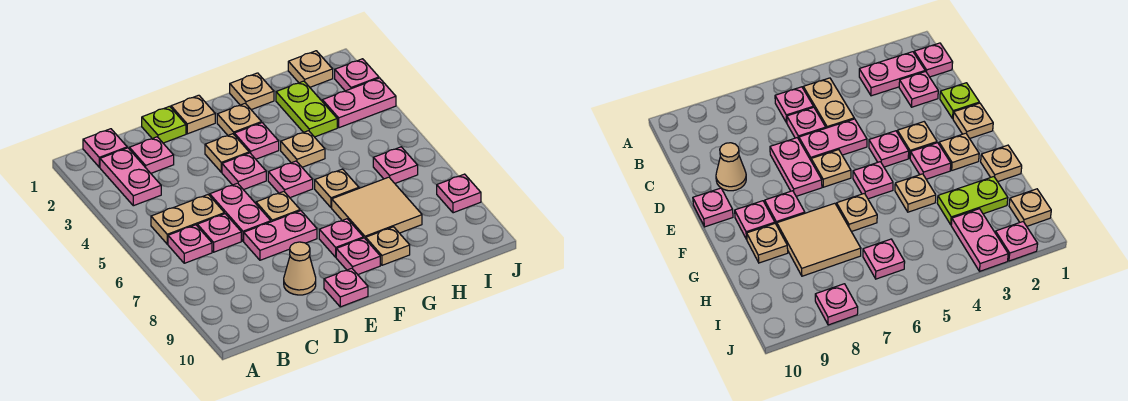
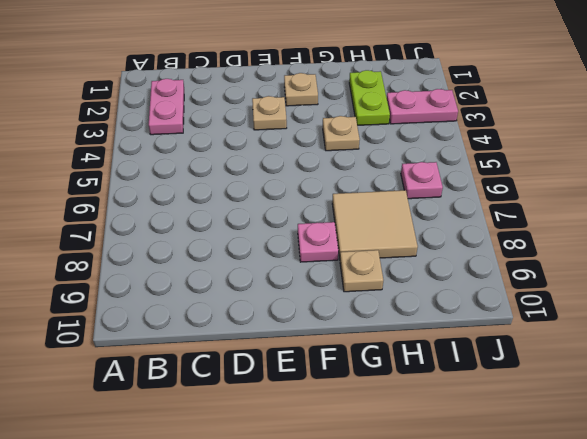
none -> pink 1x1 plate [83,129,127,167]
none -> tan 1x2 plate [151,195,224,244]
none -> pink 1x1 plate [168,225,212,263]
none -> pink 1x1 plate [129,137,174,173]

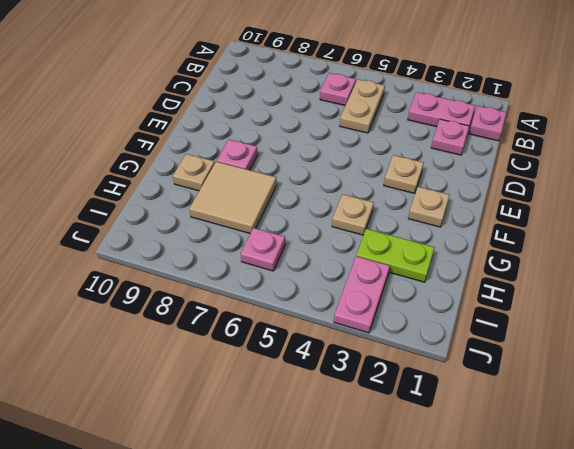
none -> pink 1x1 plate [197,214,241,252]
none -> lime 1x1 plate [142,106,186,143]
none -> pink 1x2 plate [210,183,271,241]
none -> pink 1x2 plate [244,211,317,260]

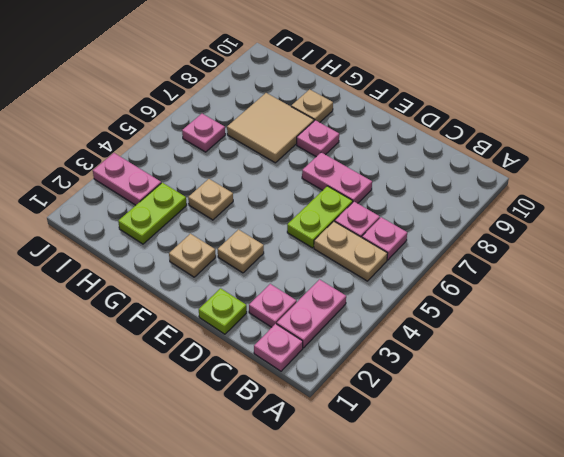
lime 1x2 plate [287,186,353,248] -> pink 1x2 plate [210,183,271,241]
none -> tan 1x1 cone [284,242,316,295]
none -> tan 1x1 plate [171,95,215,134]
none -> pink 1x1 plate [222,153,266,190]
none -> tan 1x1 plate [256,191,300,222]

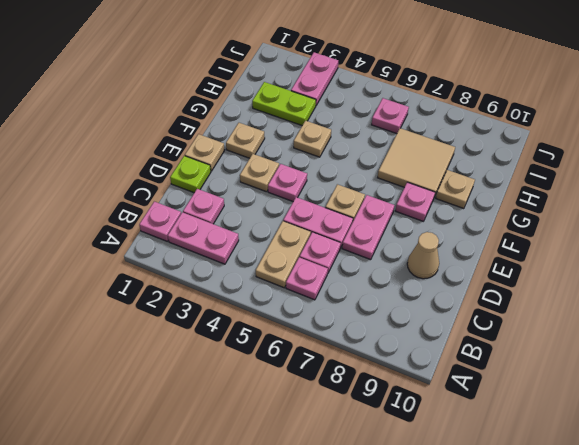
none -> pink 1x1 plate [324,268,368,307]
none -> pink 1x1 plate [234,123,279,159]
none -> pink 1x1 plate [268,161,313,198]
none -> pink 1x1 plate [336,238,380,274]

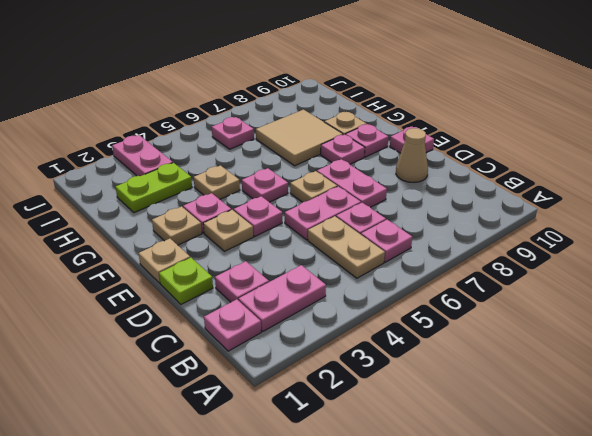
none -> tan 1x1 plate [230,73,274,110]
none -> tan 1x1 plate [315,169,359,208]
none -> tan 1x1 plate [288,51,333,87]
none -> pink 1x1 plate [335,59,379,91]

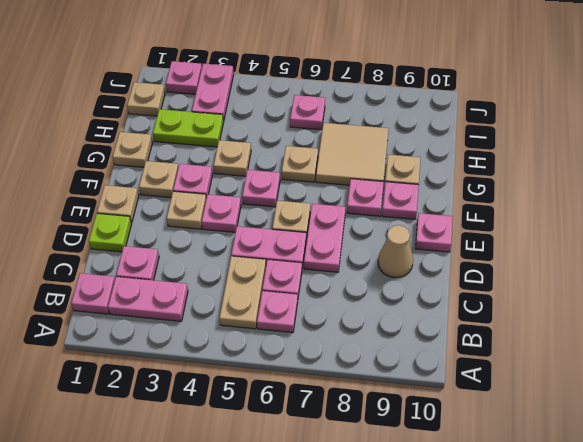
none -> pink 1x1 plate [437,174,481,213]

